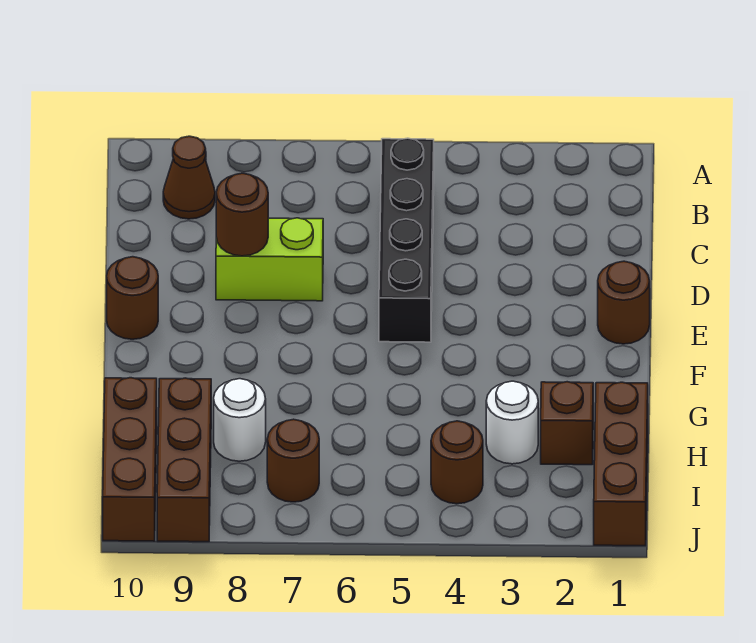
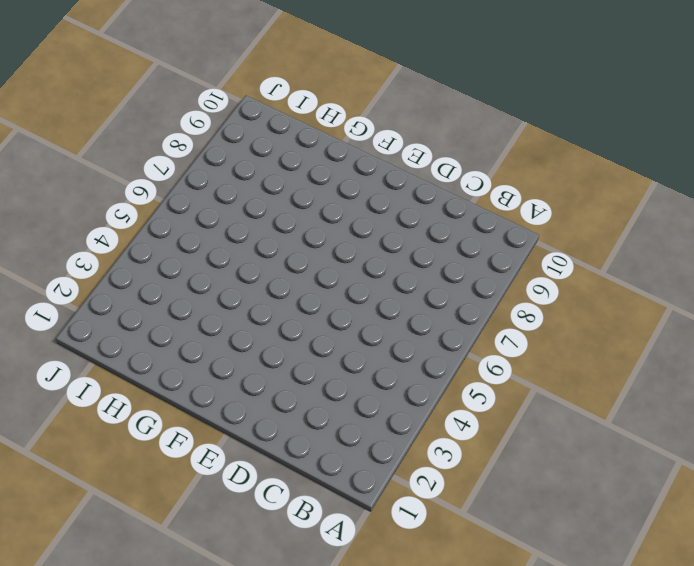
none -> black 1x4 brick [379,138,434,342]
none -> brown 1x1 cone [163,136,215,219]
none -> lime 1x2 brick [216,218,323,301]

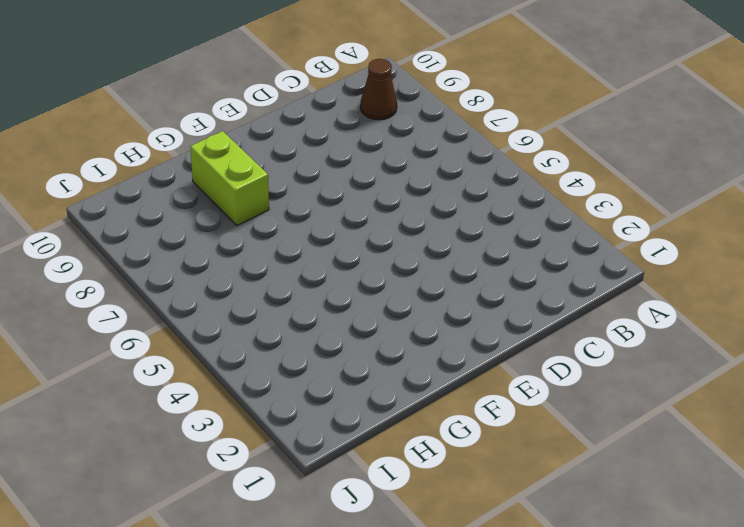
lime 1x2 brick [190,131,269,226] -> lime 1x2 brick moved to [216,218,323,301]
none -> black 1x4 brick [379,138,434,342]
none -> brown 1x1 round brick [598,261,650,344]
none -> brown 1x1 round brick [107,257,158,339]

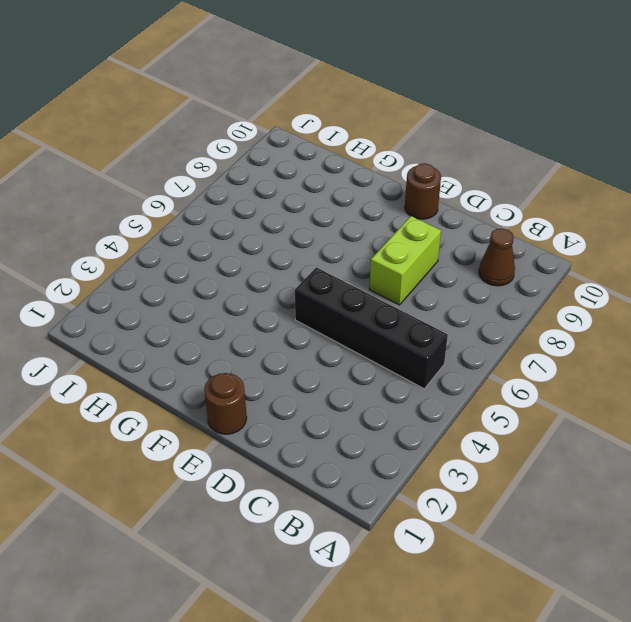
none -> brown 1x3 brick [594,382,648,546]
none -> brown 1x1 brick [541,382,593,465]
none -> white 1x1 round brick [486,381,538,464]

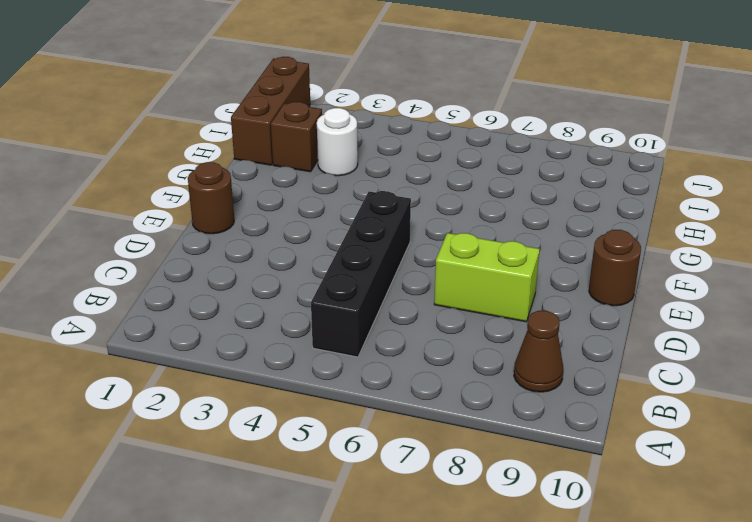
none -> white 1x1 round brick [214,379,266,461]
none -> brown 1x3 brick [157,378,211,542]
none -> brown 1x3 brick [103,378,157,541]

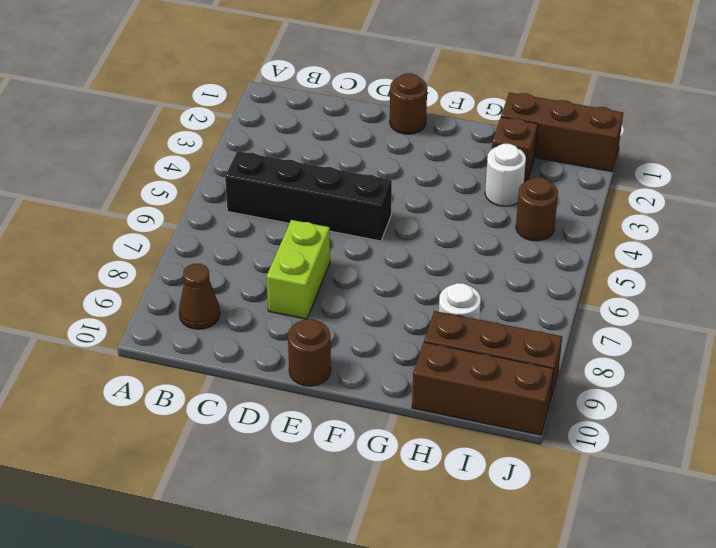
none -> brown 1x1 round brick [267,419,319,502]
none -> brown 1x1 round brick [216,173,268,256]

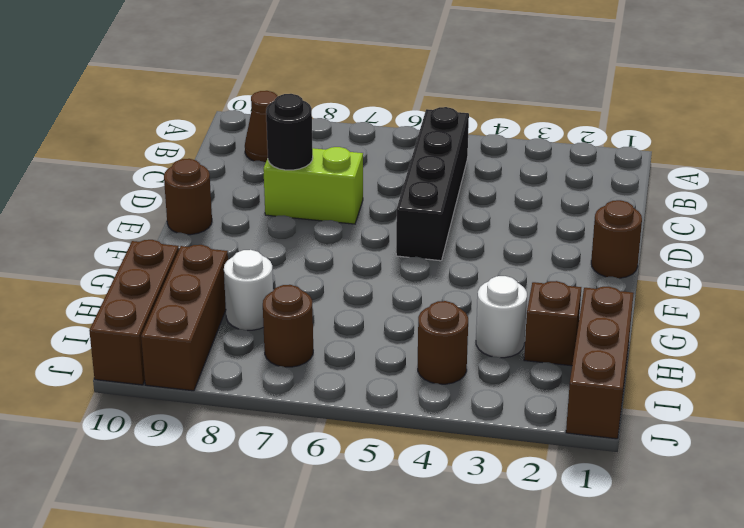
black 1x1 round brick [266,94,313,170] -> brown 1x1 round brick [216,173,268,256]

